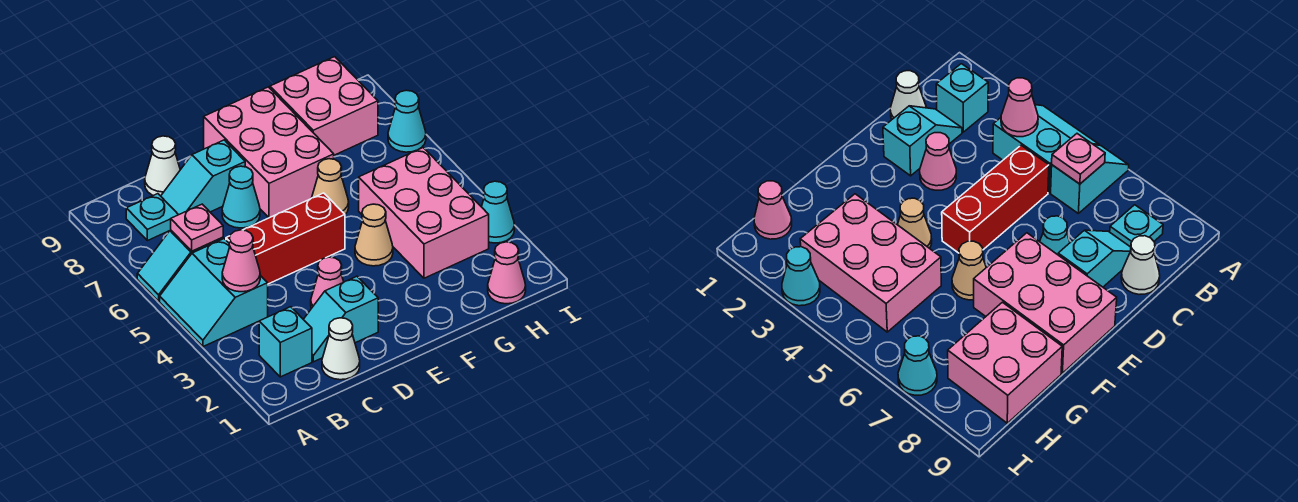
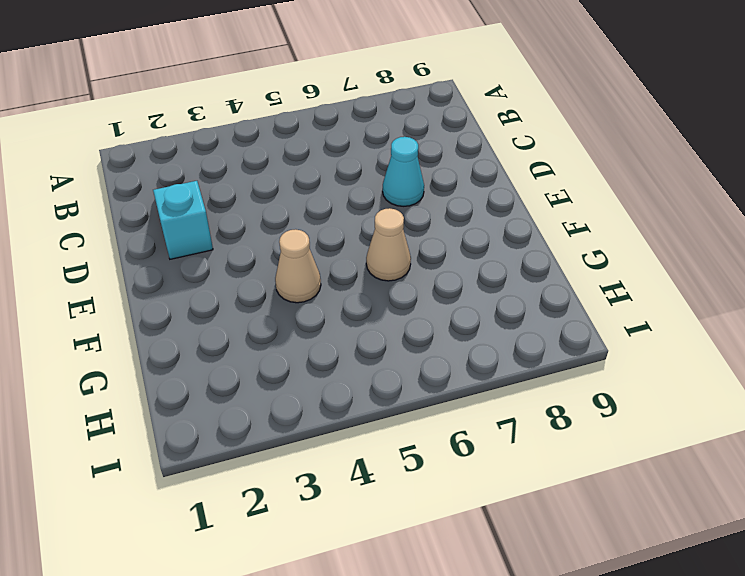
none -> cyan 2x2 slope [160,239,268,347]
none -> cyan 1x2 slope [137,230,223,301]
none -> cyan 1x1 brick [259,307,312,377]

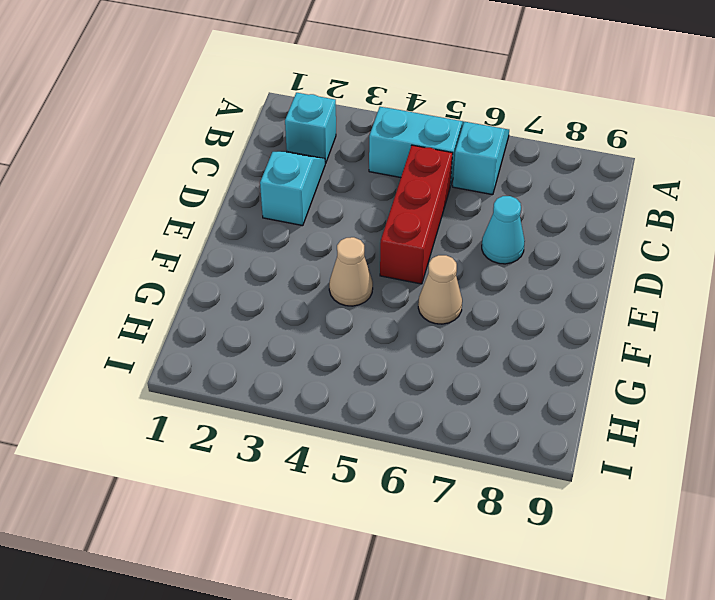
none -> cyan 1x1 plate [126,194,178,241]
none -> white 1x1 cone [322,318,360,380]
none -> cyan 1x2 slope [161,140,245,215]

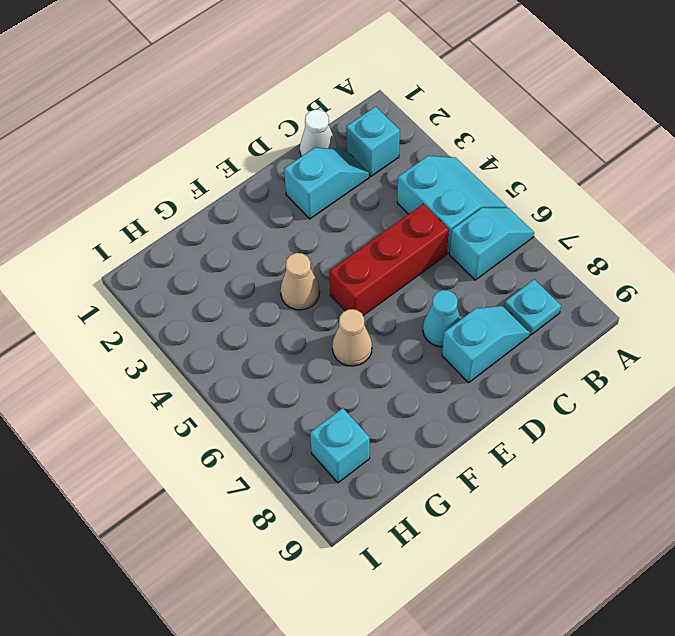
cyan 1x1 brick [310,408,370,483] -> pink 2x2 brick [270,57,378,155]
none -> white 1x1 cone [145,136,180,196]
none -> pink 1x1 cone [311,257,344,308]
none -> pink 2x3 brick [204,87,334,218]

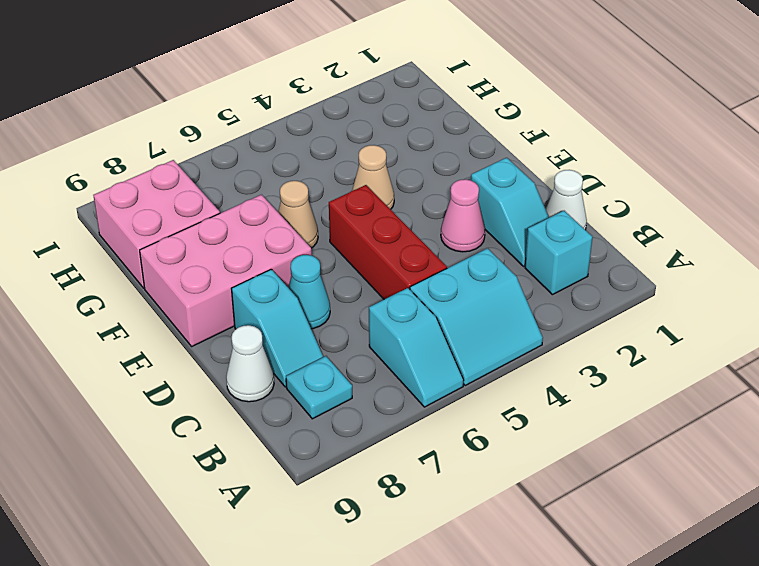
none -> pink 2x3 brick [359,148,489,278]
none -> pink 1x1 cone [488,242,526,304]
none -> cyan 1x1 cone [482,181,514,243]

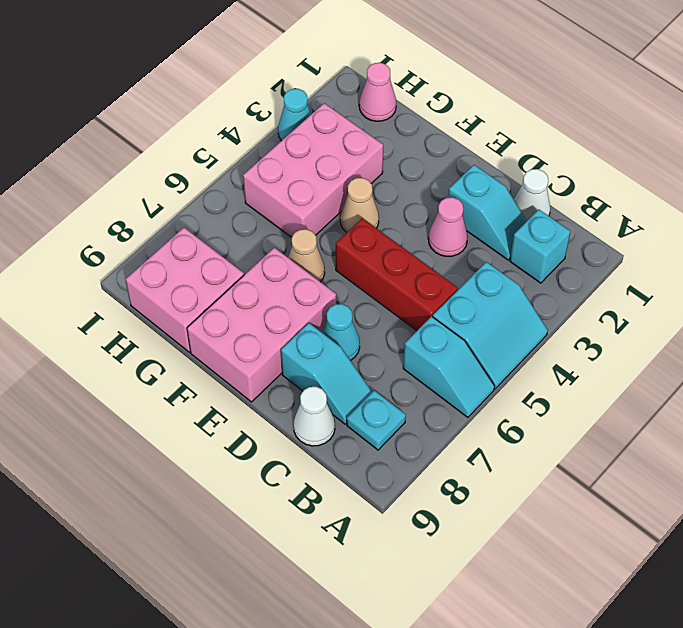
none -> cyan 1x1 cone [388,90,426,152]
none -> pink 1x1 cone [222,230,260,292]
none -> pink 1x1 plate [171,204,223,251]

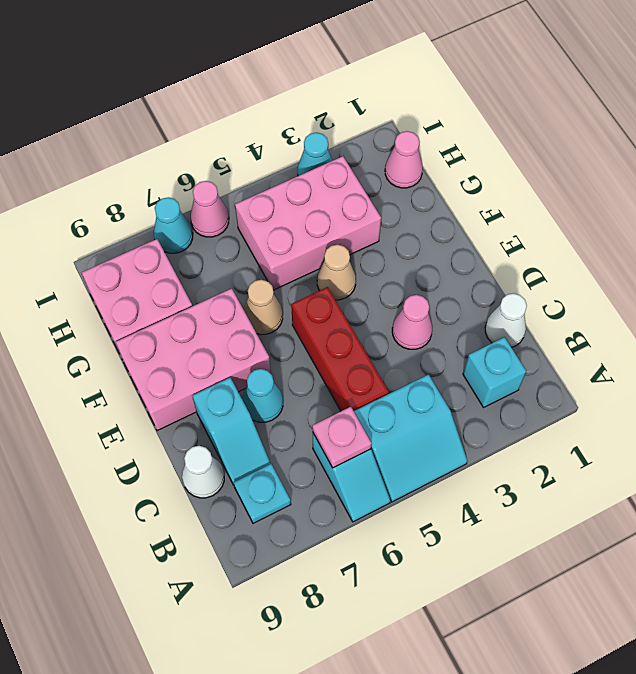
pink 1x1 cone [190,181,229,237] -> pink 1x1 cone moved to [222,230,260,292]
none -> cyan 1x2 slope [303,276,378,362]

